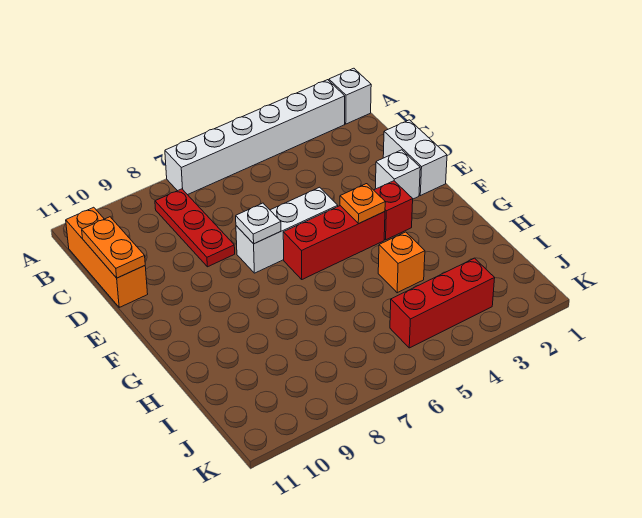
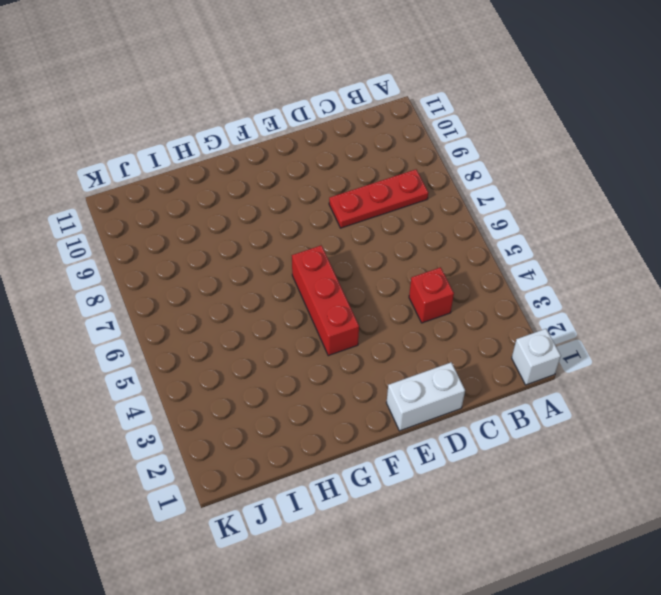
red 1x1 brick [409,267,454,323] -> red 1x1 brick moved to [374,181,413,240]
none -> white 1x6 brick [165,80,345,195]
none -> orange 1x3 brick [66,207,148,307]
none -> white 1x1 brick [375,150,420,199]

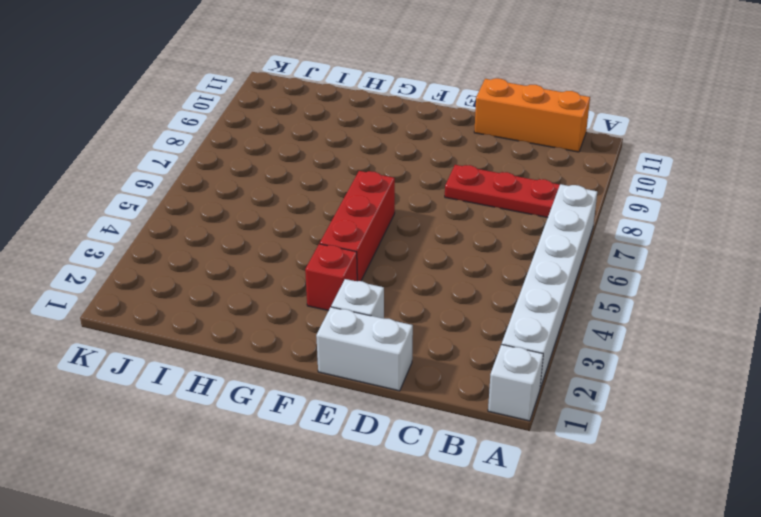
none -> white 1x3 brick [236,187,338,273]
none -> orange 1x1 brick [378,232,425,293]
none -> red 1x3 brick [390,258,495,348]

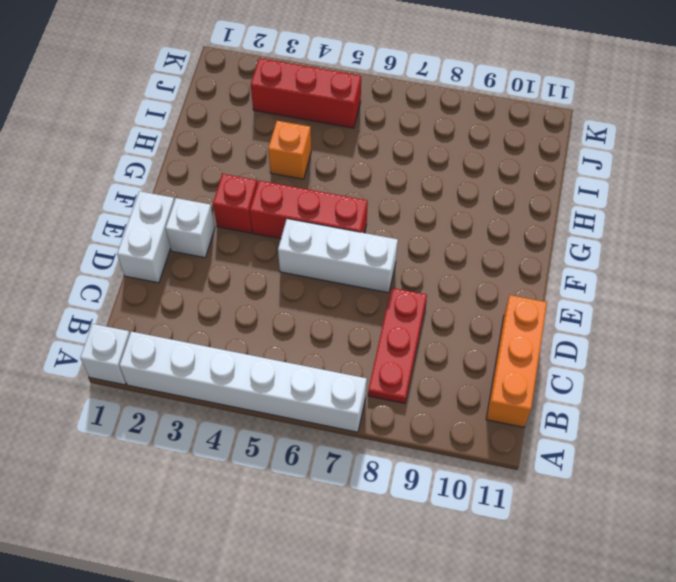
none -> orange 1x2 plate [82,217,145,278]
none -> white 1x1 plate [236,203,281,244]
none -> orange 1x1 plate [340,184,385,224]

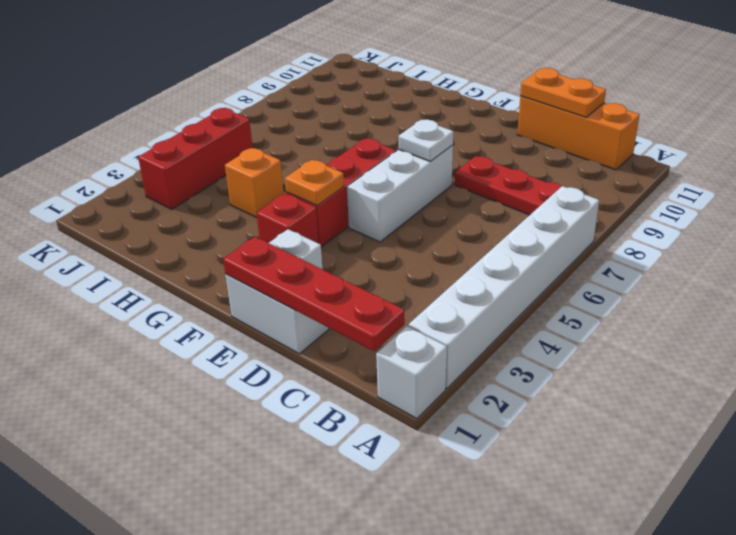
red 1x4 plate [223,237,405,351] -> none

